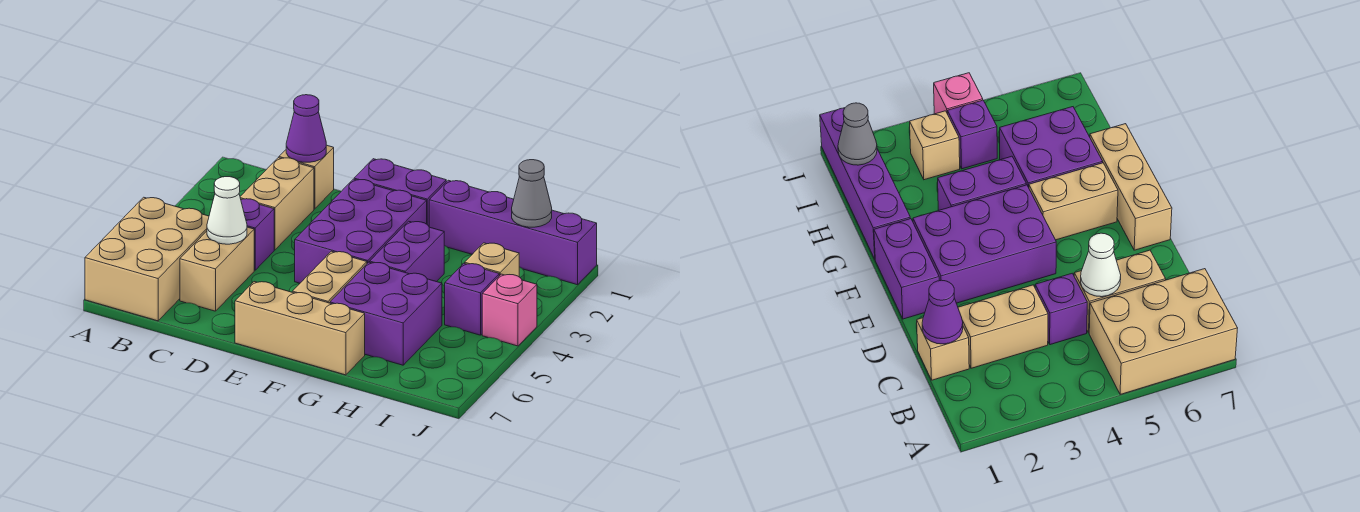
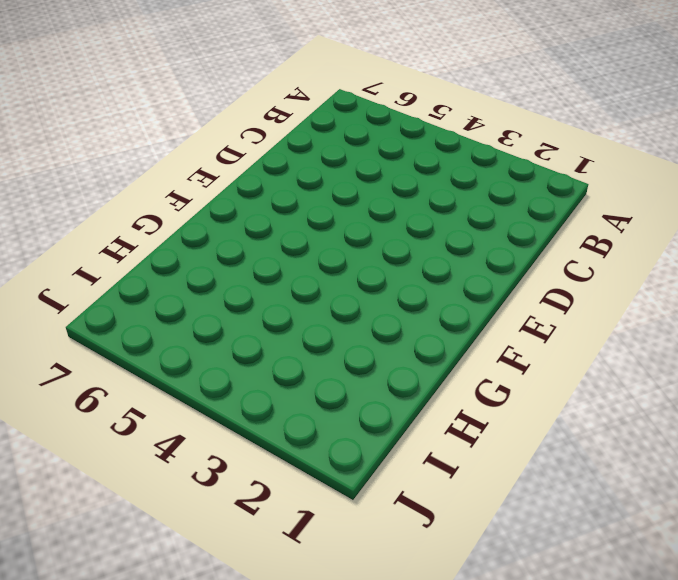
none -> tan 2x3 brick [85,197,209,321]
none -> tan 1x1 brick [279,145,334,209]
none -> tan 1x2 brick [240,158,314,250]

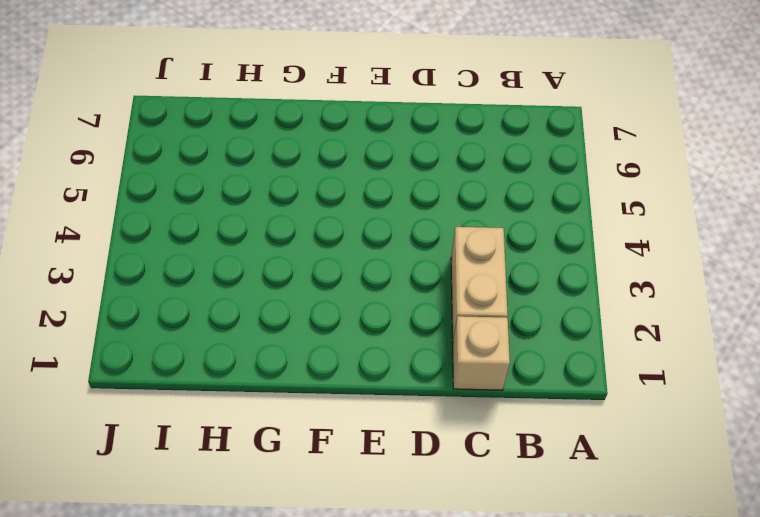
none -> tan 2x3 brick [85,197,209,321]
none -> purple 1x1 brick [241,199,274,270]
none -> tan 1x2 brick [180,227,254,311]

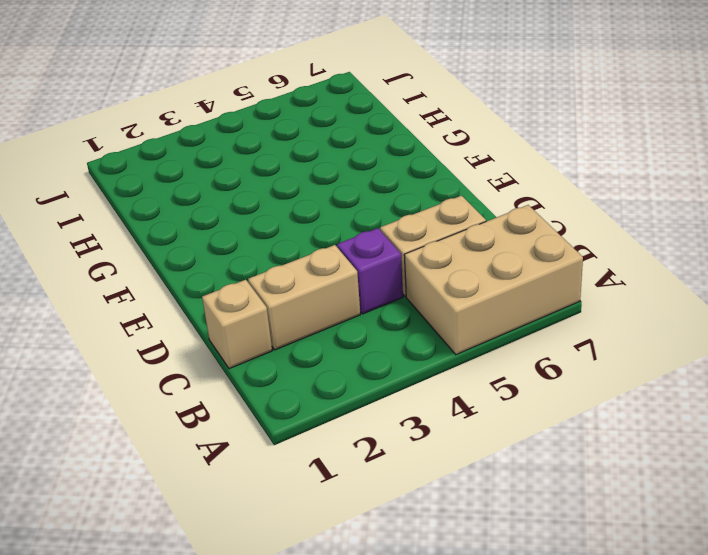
none -> purple 1x2 brick [354,159,446,226]
none -> purple 2x3 brick [295,179,427,283]
none -> tan 1x3 brick [235,282,365,375]

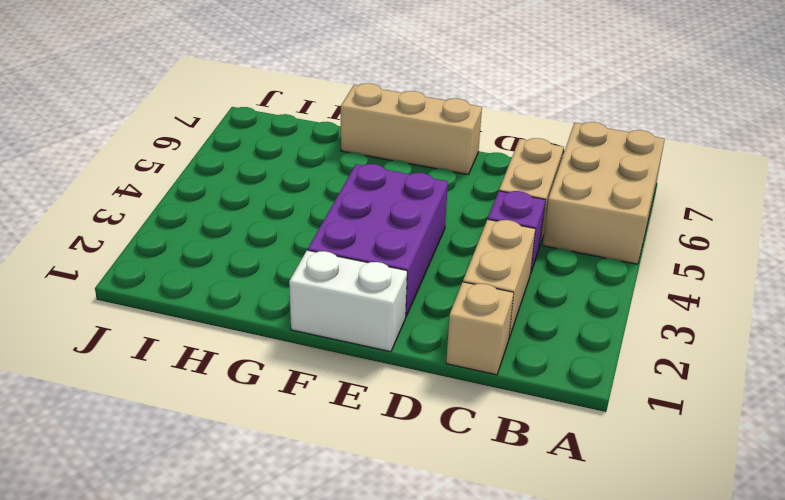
white 1x2 brick [289,250,407,352] -> purple 1x2 brick [354,159,446,226]
none -> tan 1x2 brick [292,251,367,303]
none -> purple 1x4 brick [429,180,597,285]
none -> purple 1x2 brick [370,221,444,282]

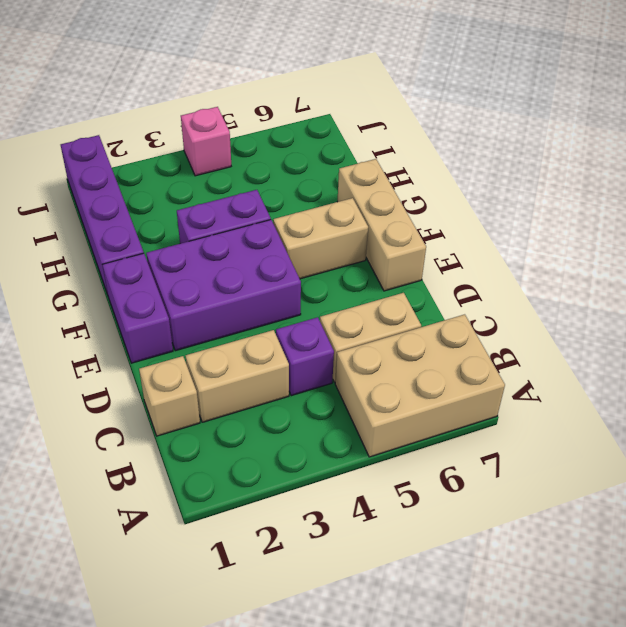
none -> purple 2x2 brick [330,262,442,365]
none -> tan 1x1 brick [465,243,519,277]
none -> purple 1x1 brick [445,263,499,335]

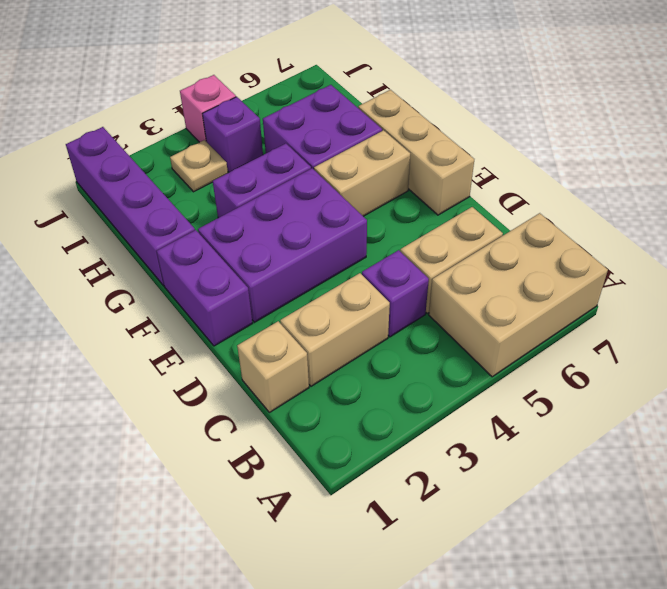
tan 1x1 plate [170,140,228,192] -> tan 1x1 brick [465,243,519,277]
none -> purple 1x1 cone [286,95,326,162]
none -> white 1x1 cone [207,177,247,244]
none -> grey 1x1 cone [512,160,552,227]

